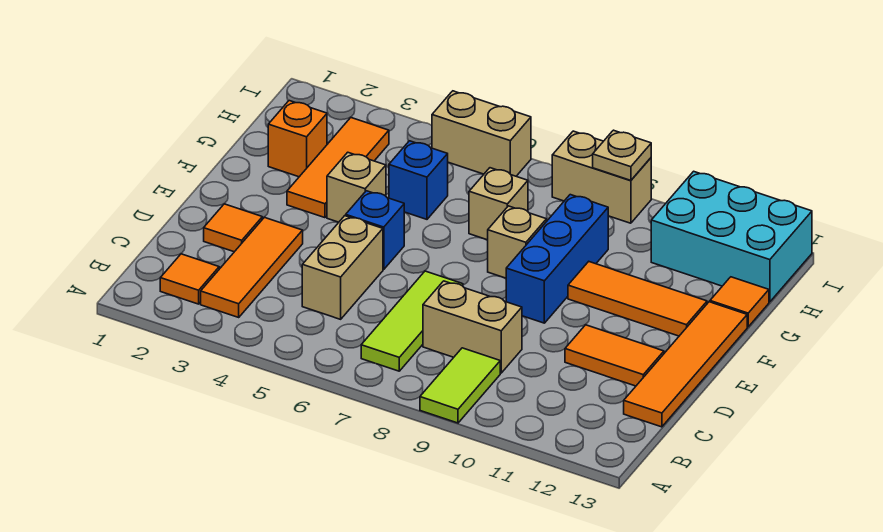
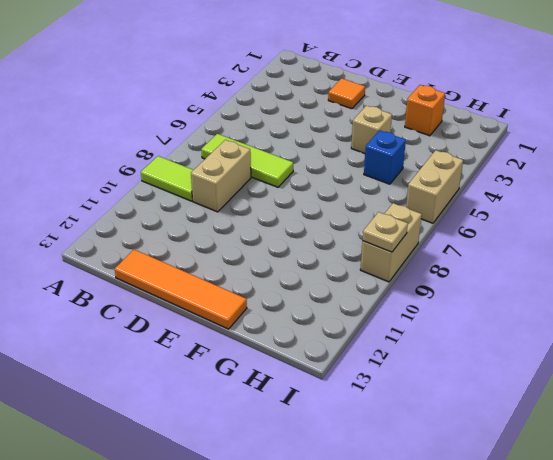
none -> orange 1x1 tile [160,254,219,304]
none -> orange 1x3 tile [201,217,303,317]
none -> tan 1x2 brick [302,216,383,319]

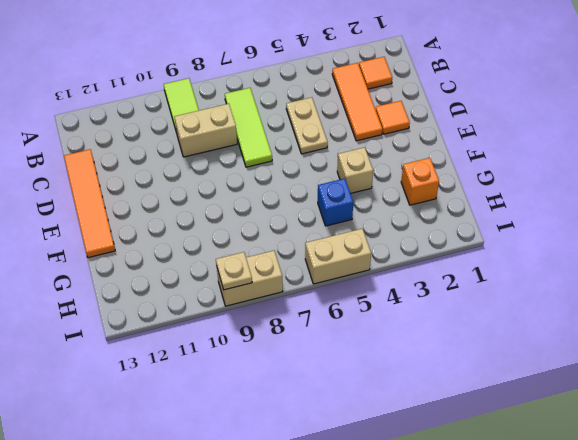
tan 1x2 plate [286,97,328,154] -> tan 1x2 brick [302,216,383,319]
none -> orange 1x2 tile [565,325,664,386]
none -> blue 1x1 brick [346,191,404,269]
none -> blue 1x3 brick [506,195,608,323]

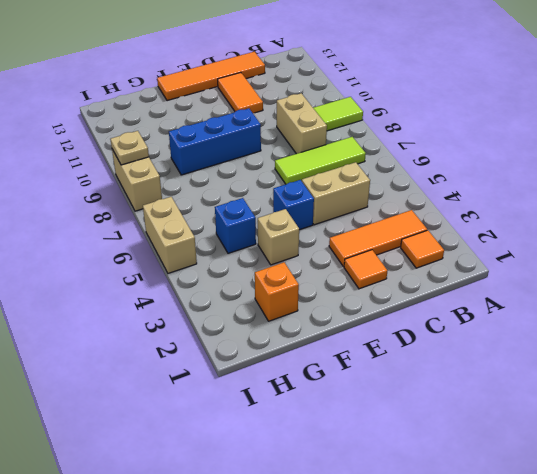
none -> orange 1x3 tile [287,118,389,218]
none -> tan 1x1 brick [488,206,546,278]
none -> orange 1x3 tile [568,262,707,336]

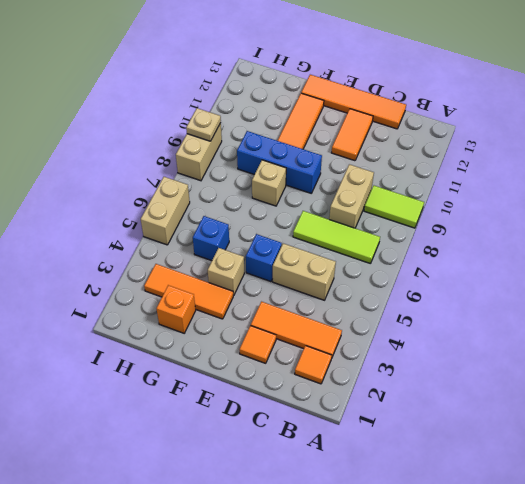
none -> tan 1x1 brick [469,168,528,240]
none -> orange 1x1 tile [710,277,769,327]
none -> cyan 2x3 brick [651,171,812,302]

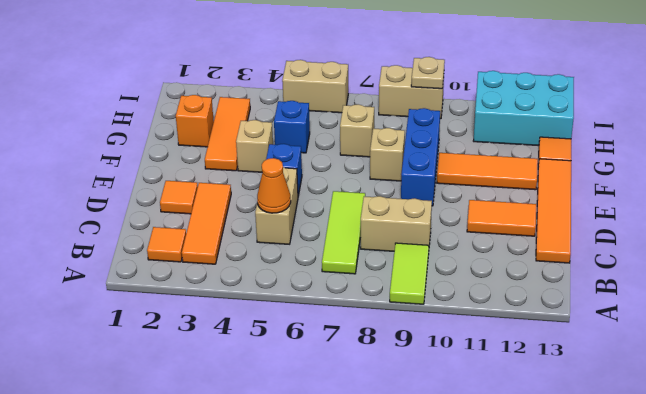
orange 1x1 cone [257,158,291,213] -> none

